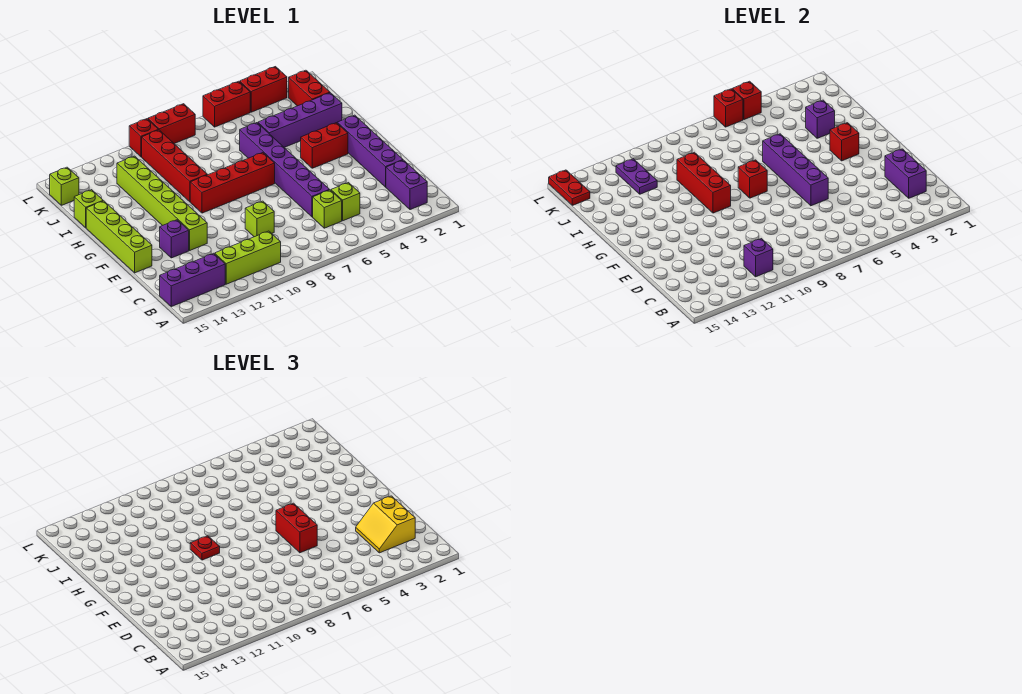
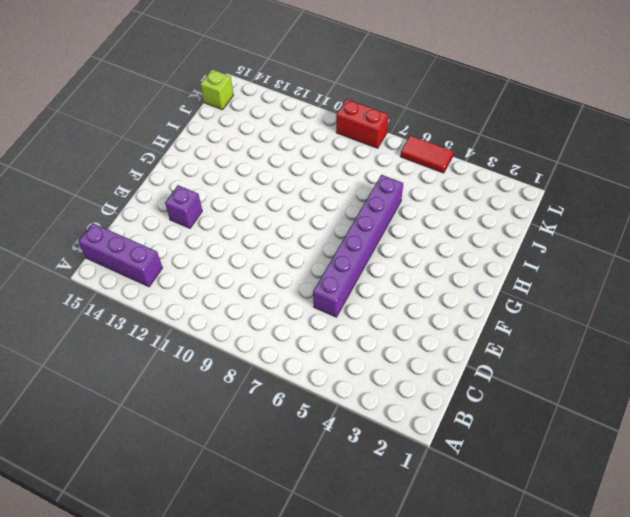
red 1x2 tile [400,135,453,173] -> red 1x2 brick [203,81,250,127]
none -> purple 1x2 brick [386,160,427,210]
none -> lime 1x3 brick [215,231,281,284]
none -> lime 1x1 brick [331,183,360,221]
none -> lime 1x1 brick [313,190,342,228]

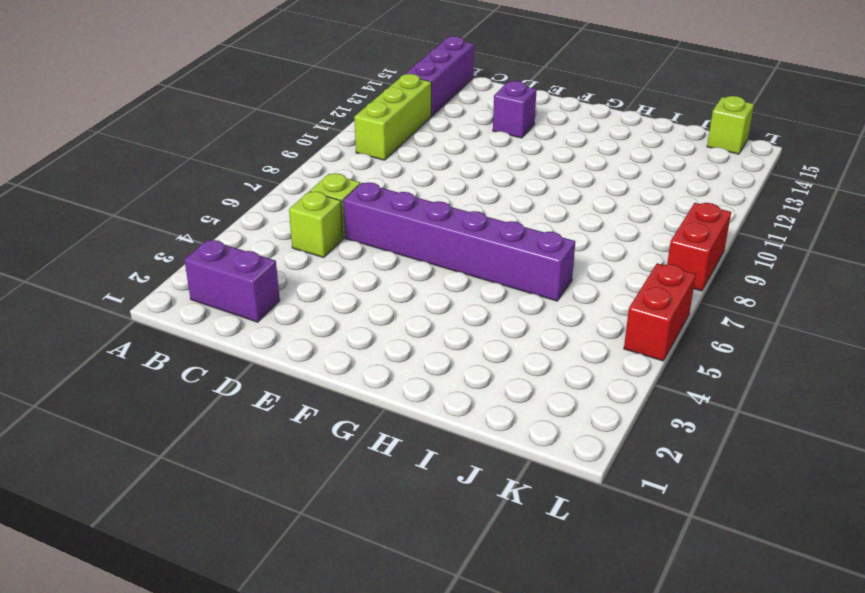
none -> purple 1x4 brick [337,115,403,187]
none -> lime 1x1 brick [245,201,274,237]
none -> lime 1x6 brick [117,156,207,250]
none -> lime 1x4 brick [86,201,152,273]

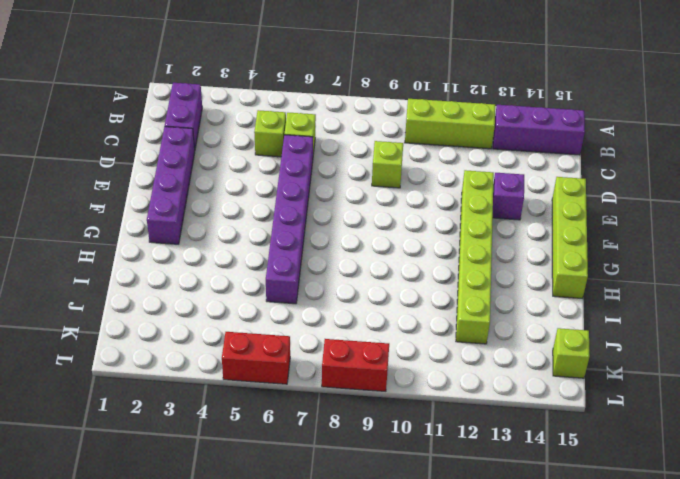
none -> red 1x2 brick [301,123,348,168]
none -> red 1x4 brick [190,153,275,213]
none -> red 1x4 brick [142,130,207,202]
none -> purple 1x4 brick [258,93,342,147]

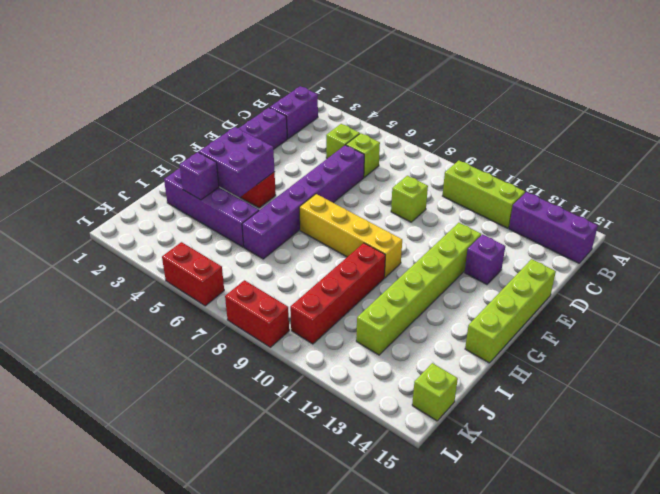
purple 2x2 brick [199,127,275,197] -> red 1x1 brick [830,123,859,161]
yellow 1x4 brick [299,194,402,278] -> red 1x4 brick [190,153,275,213]
none -> lime 1x1 brick [74,190,103,228]
none -> red 1x2 brick [289,70,330,106]
none -> red 1x2 brick [240,67,287,112]
none -> red 1x1 brick [129,119,159,157]

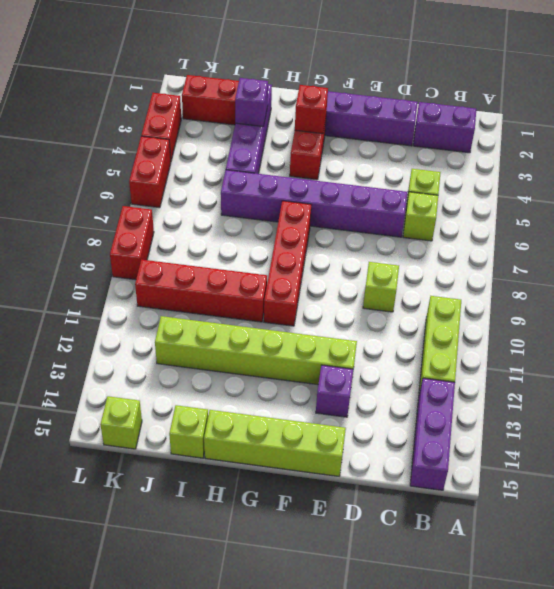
none -> red 1x1 brick [129,119,159,157]
none -> purple 1x1 brick [744,239,773,277]
none -> purple 1x2 brick [885,149,926,198]
none -> purple 1x4 brick [763,134,828,206]

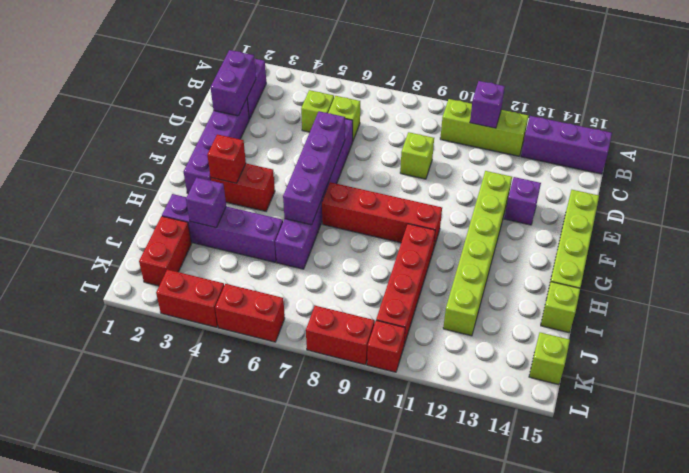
none -> red 1x1 brick [738,160,767,198]
none -> red 1x3 brick [677,152,731,213]
none -> purple 1x2 plate [616,159,657,194]
none -> red 1x2 plate [549,170,590,205]

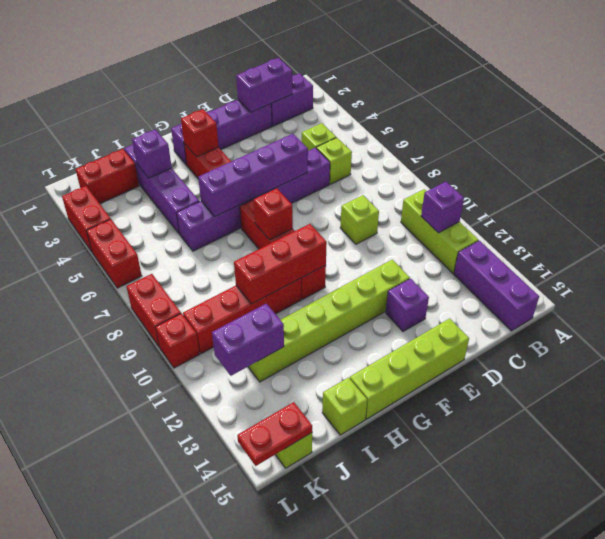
purple 1x2 brick [212,304,284,376] -> purple 1x2 plate [616,159,657,194]
none -> red 1x1 brick [732,81,761,120]
none -> red 1x1 brick [714,89,743,127]
none -> yellow 2x2 slope [356,496,415,553]
none -> red 1x2 brick [276,503,317,553]

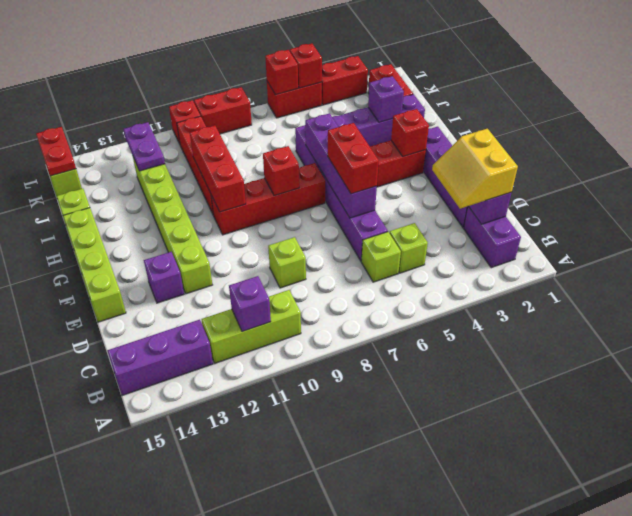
none -> red 1x1 plate [190,536,220,560]

